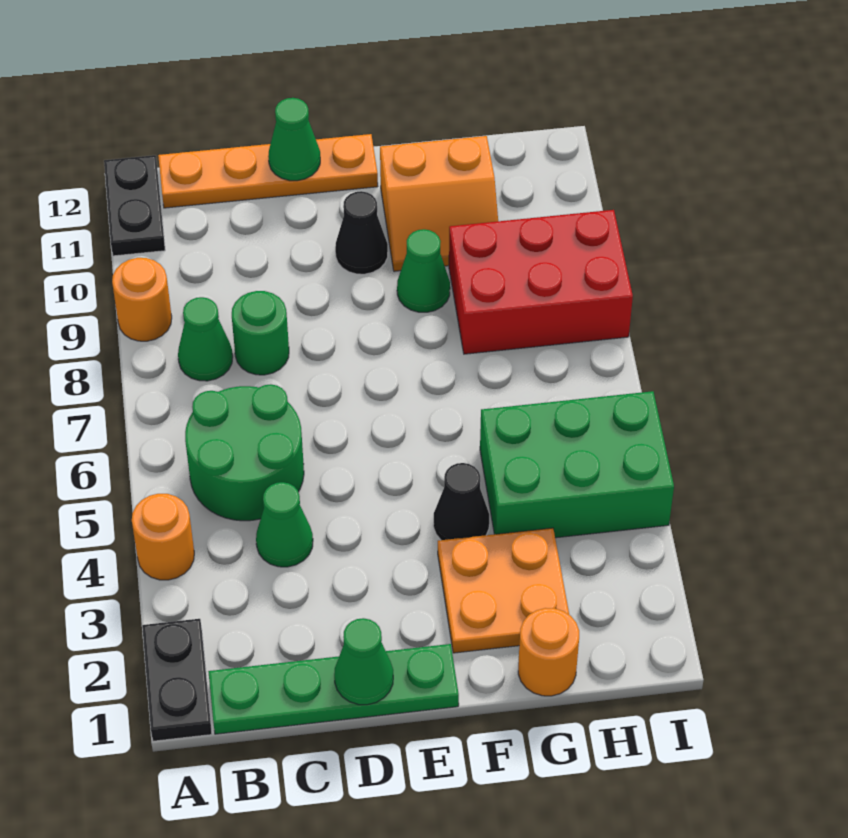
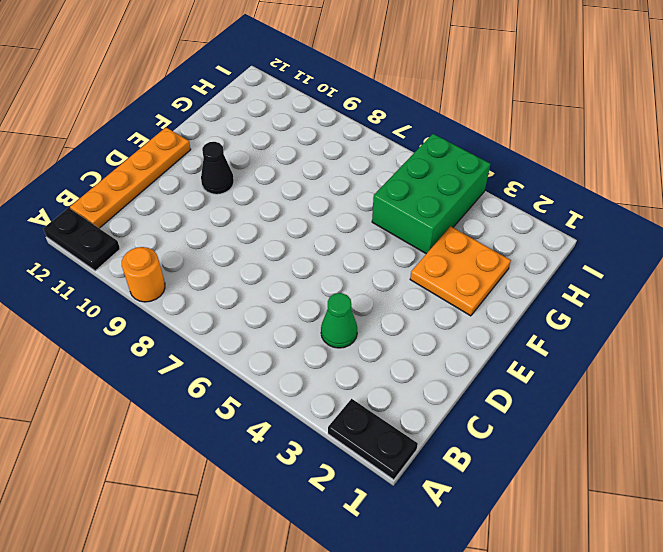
none -> orange 1x1 round brick [132,494,194,580]
none -> green 1x4 plate [208,644,459,734]
none -> green 2x2 round brick [185,384,304,521]

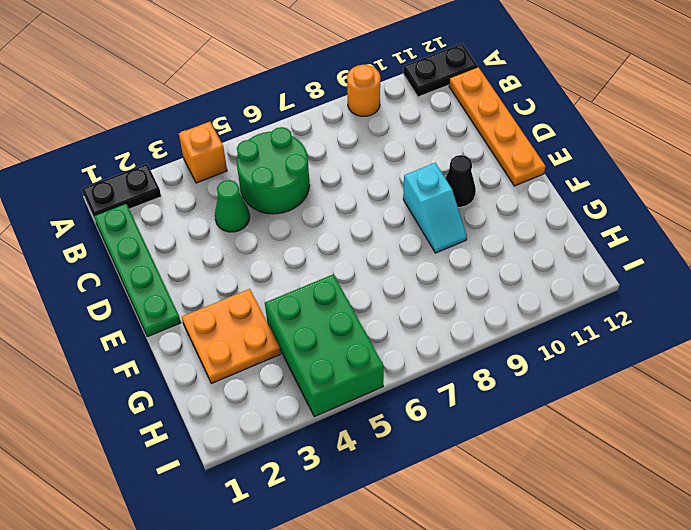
orange 1x1 brick [179,122,227,183] -> orange 1x1 round brick [132,494,194,580]
cyan 1x2 slope [403,163,467,253] -> green 1x1 cone [397,229,450,312]
none -> green 1x1 cone [178,297,233,381]
none -> green 1x1 round brick [232,291,289,375]
none -> black 1x1 cone [433,463,489,540]

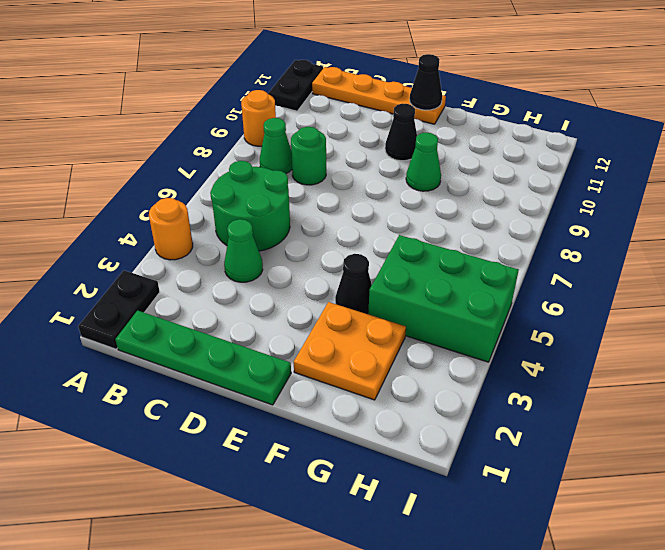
black 1x1 cone [410,54,442,110] -> none
none -> orange 2x2 slope [380,136,498,271]
none -> orange 1x1 round brick [518,608,579,696]
none -> red 2x3 brick [449,210,633,354]

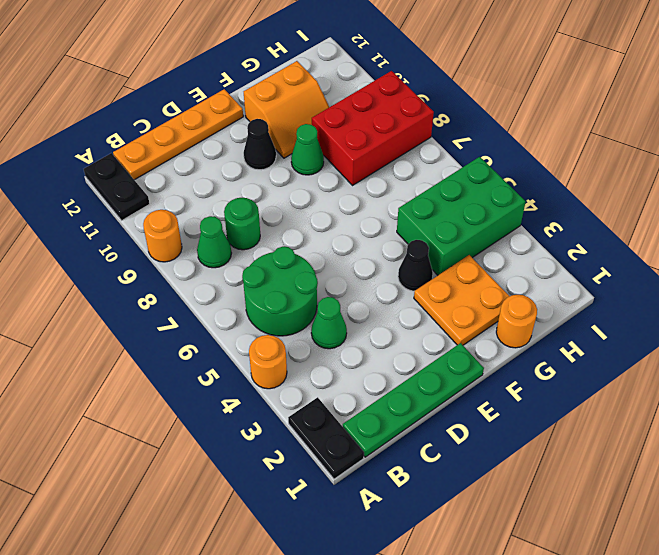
none -> green 1x1 cone [334,618,393,705]
none -> green 1x1 cone [268,98,320,181]

